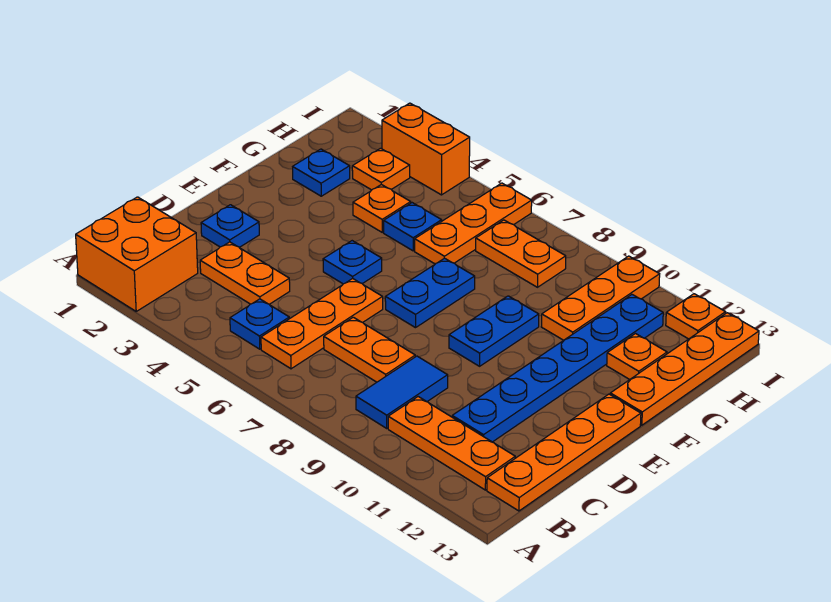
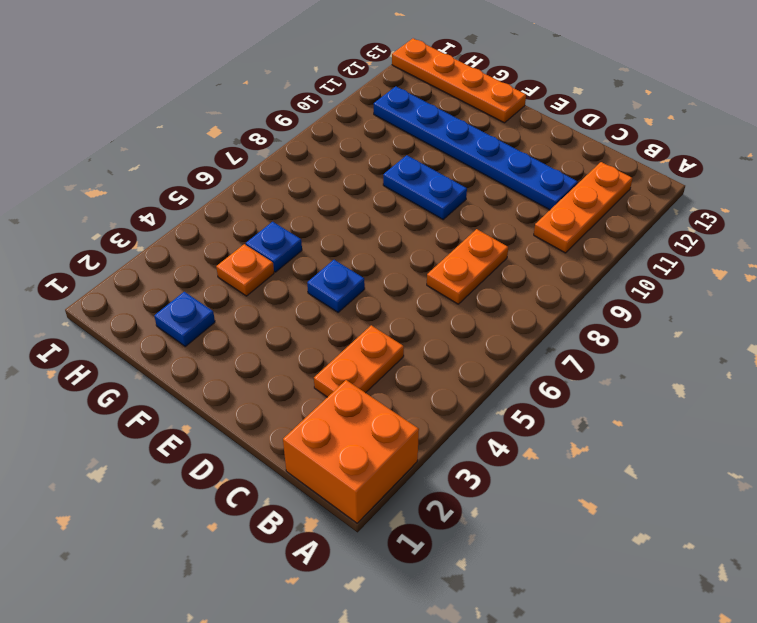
none -> blue 1x1 plate [230,299,289,349]
none -> orange 1x3 plate [261,279,383,369]
none -> blue 1x2 tile [356,356,448,428]

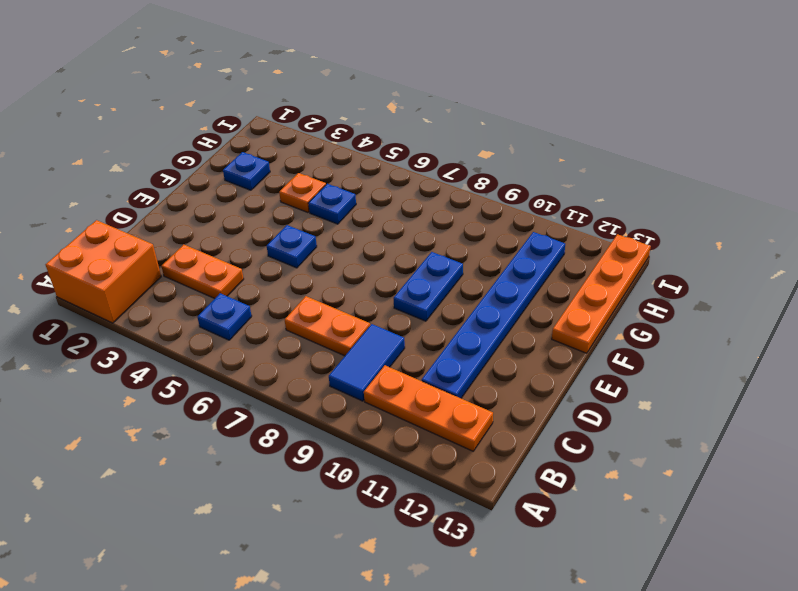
none -> orange 1x3 plate [261,279,383,369]
none -> orange 1x4 plate [487,394,641,511]
none -> blue 1x1 plate [201,205,259,247]

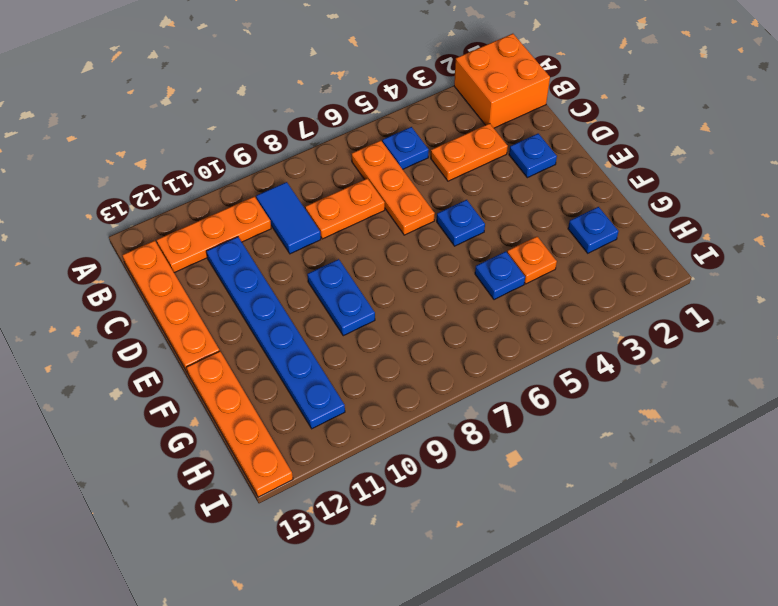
none -> blue 1x2 plate [385,258,475,328]
none -> orange 1x3 plate [415,183,532,264]
none -> orange 1x3 plate [541,256,660,340]

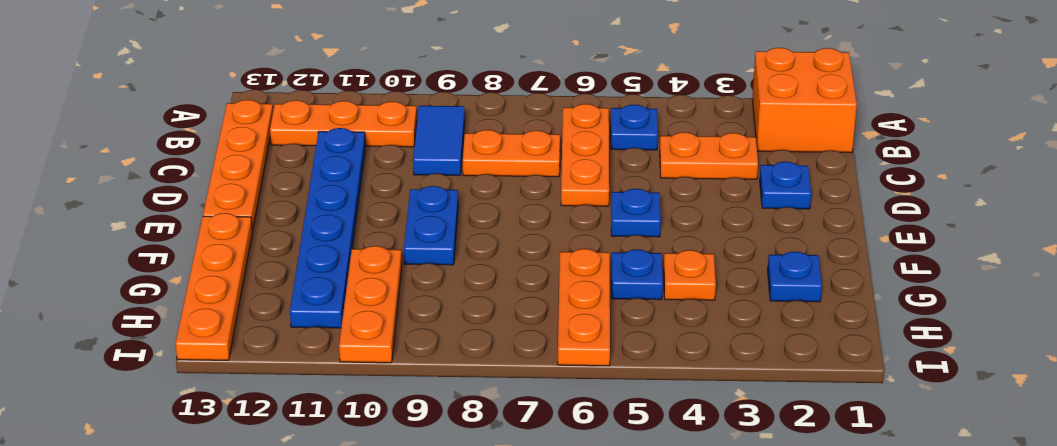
none -> blue 1x2 plate [385,258,475,328]
none -> orange 1x1 plate [607,334,667,380]
none -> orange 1x1 plate [352,148,410,190]

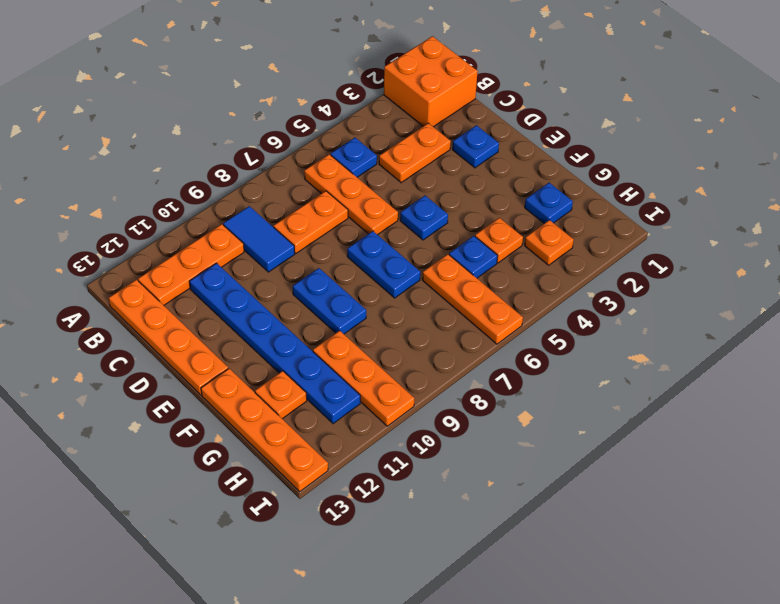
none -> orange 1x2 plate [476,220,566,287]
none -> orange 1x2 brick [382,103,470,195]
none -> orange 1x1 plate [666,294,726,339]

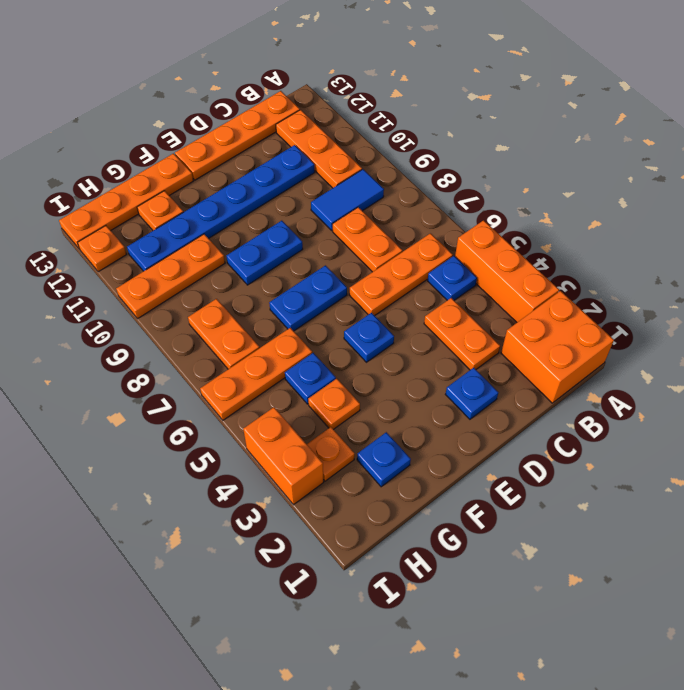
orange 1x3 brick [455,220,559,322] -> none

